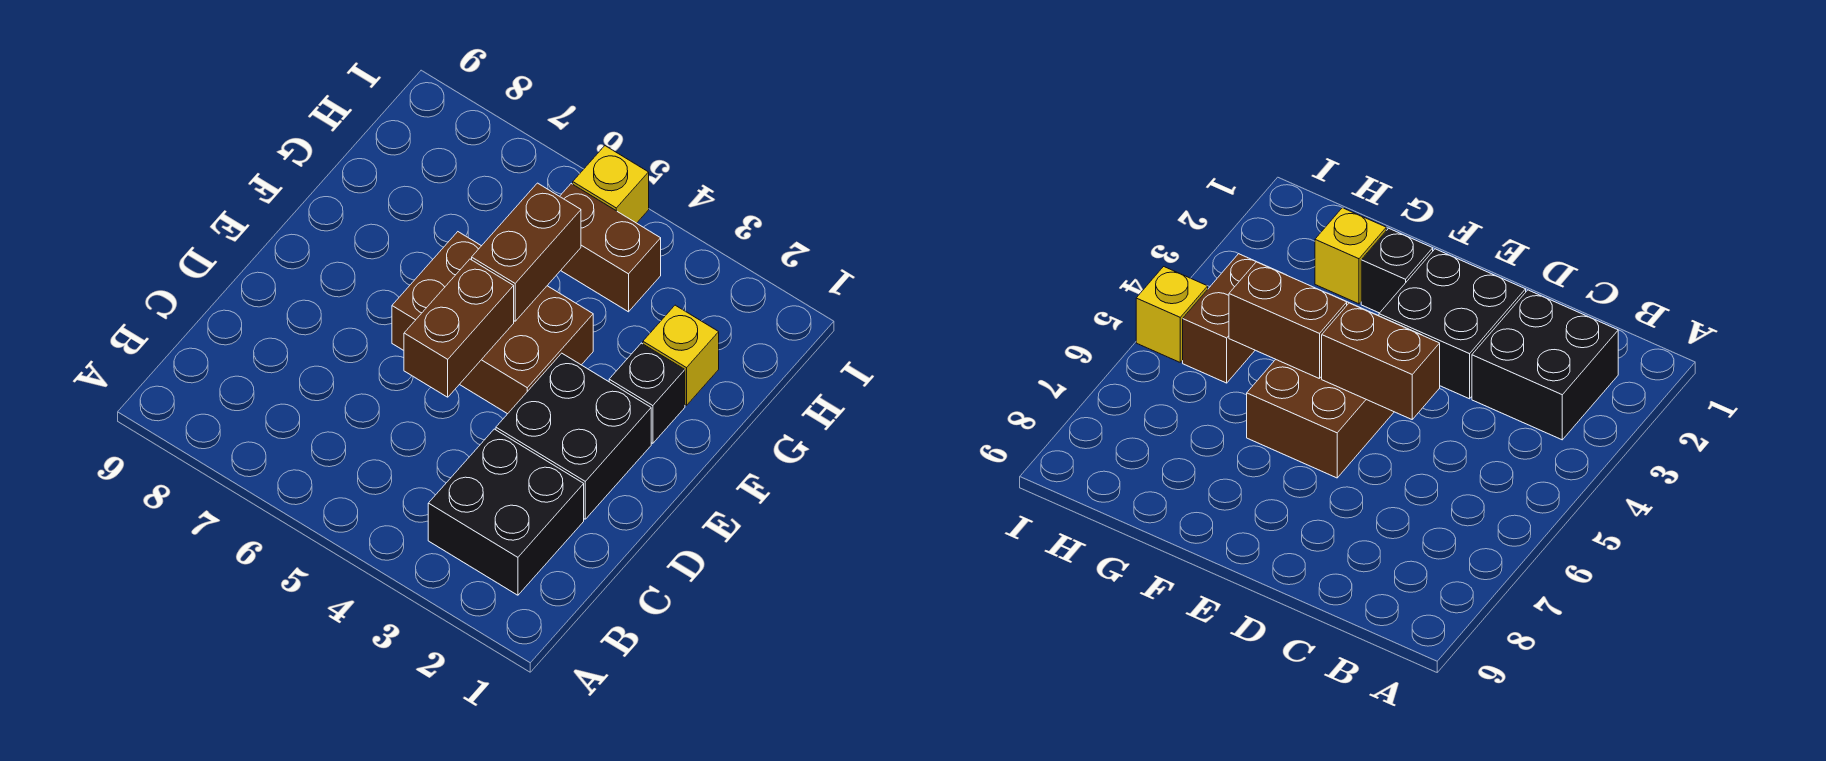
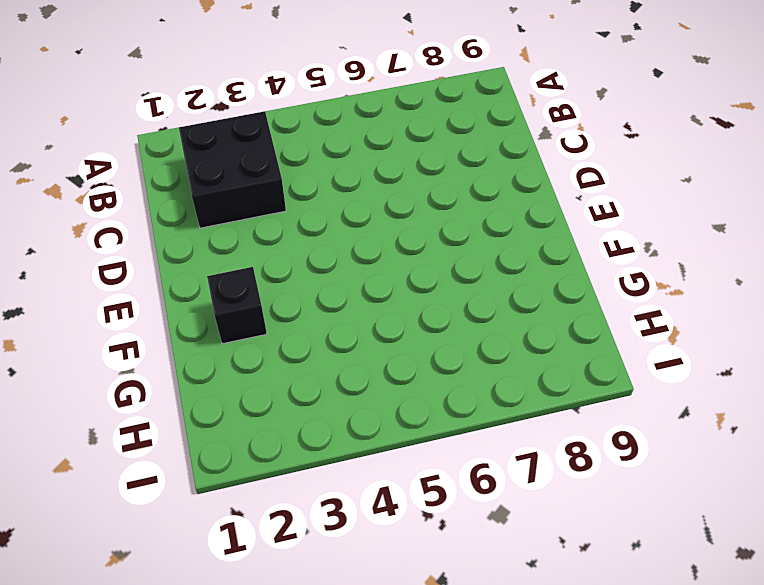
none -> black 2x2 brick [496,353,651,519]
none -> brown 2x3 brick [392,232,593,414]

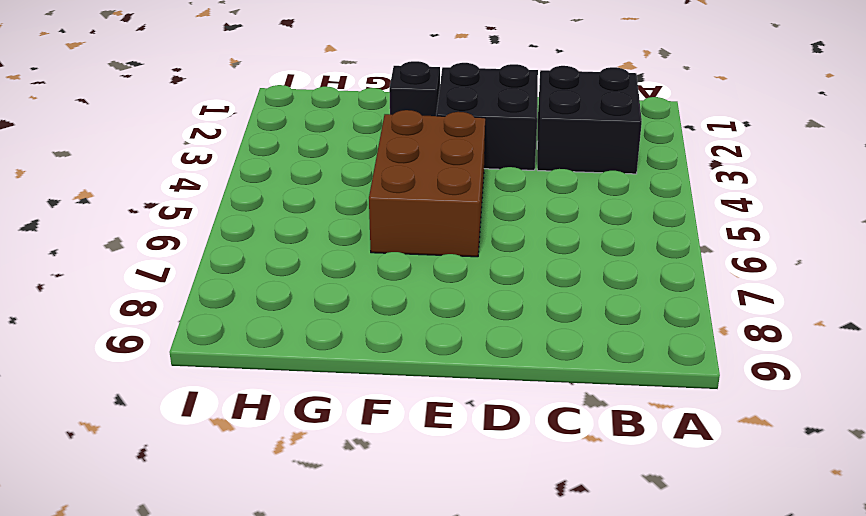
none -> yellow 1x1 brick [643,305,719,405]
none -> brown 1x2 brick [560,184,661,312]

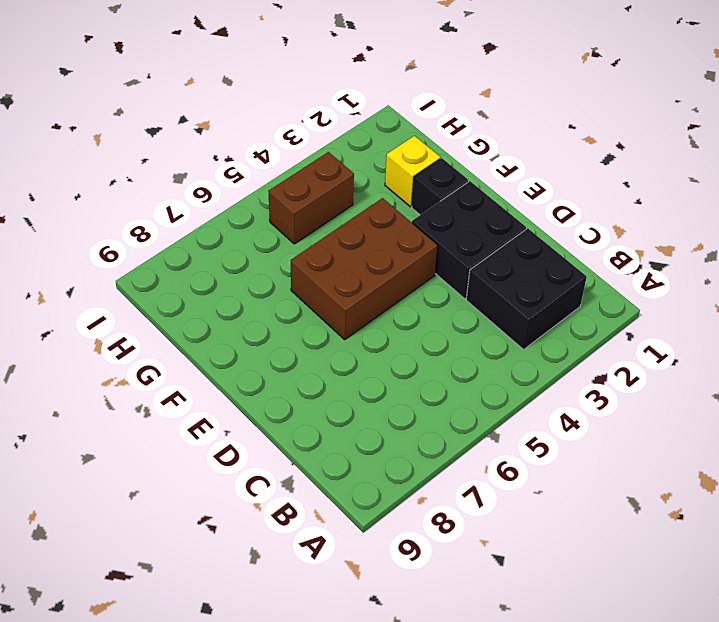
none -> yellow 1x1 brick [573,146,649,223]
none -> brown 1x2 brick [404,259,514,397]

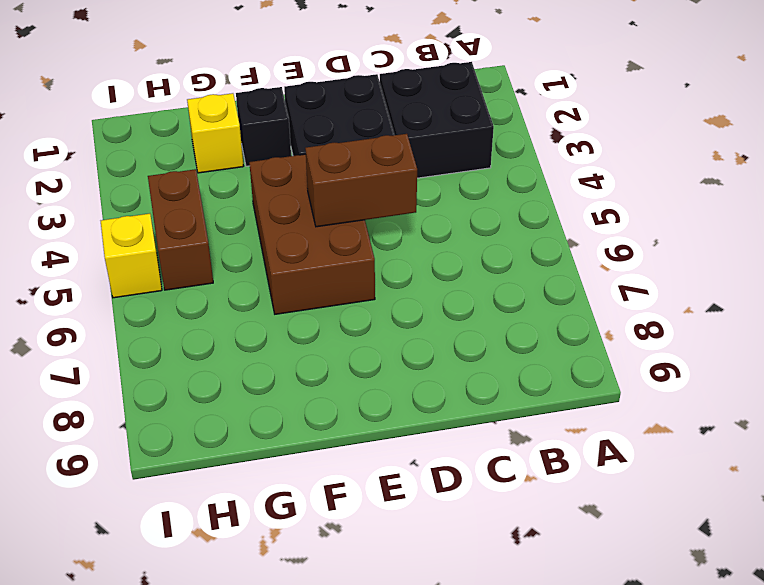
none -> brown 1x2 brick [472,183,581,321]

